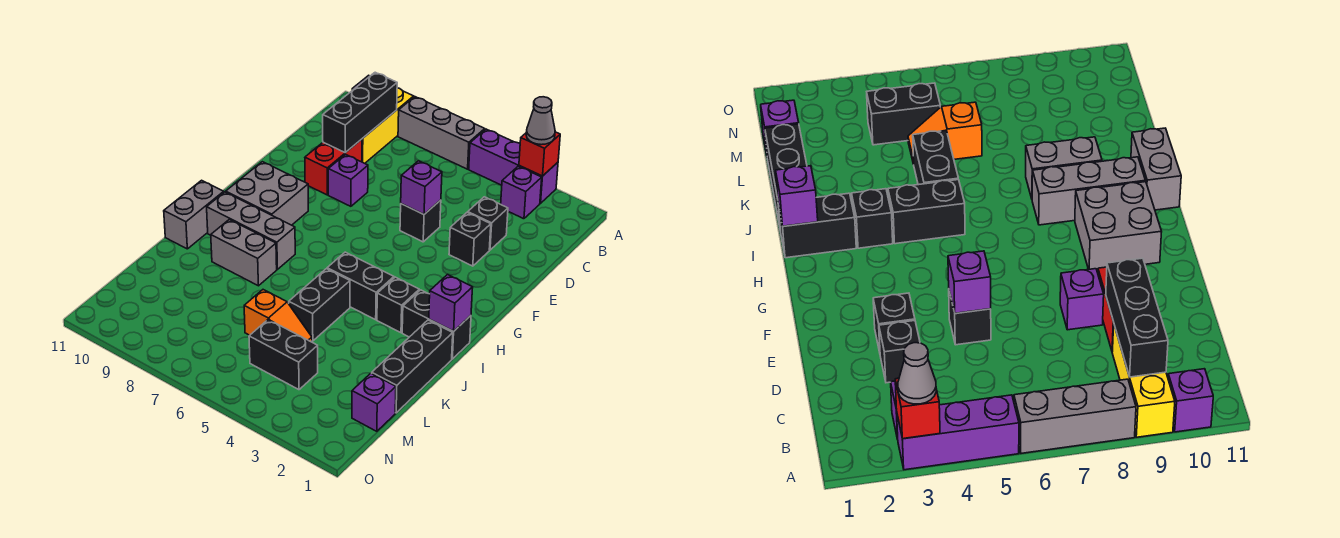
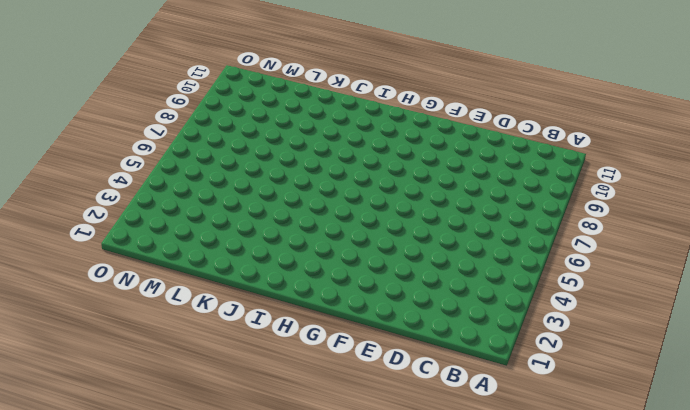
none -> purple 1x3 brick [469,129,558,203]
none -> grey 1x3 brick [398,97,485,169]
none -> yellow 1x3 brick [362,88,414,163]

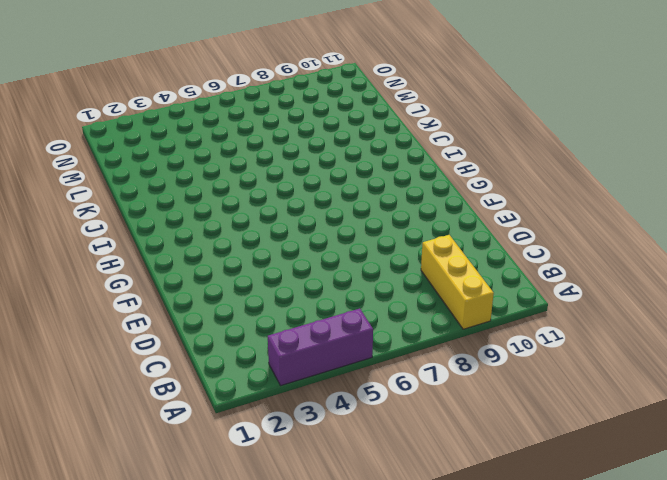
none -> grey 1x3 brick [398,97,485,169]
none -> purple 1x1 brick [1168,369,1213,432]
none -> purple 1x1 brick [501,166,542,219]

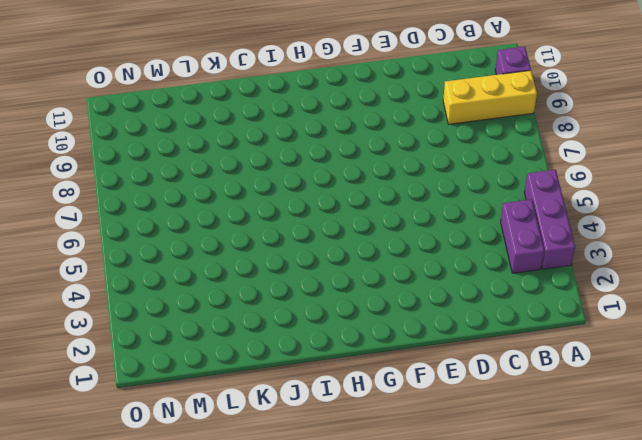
purple 1x2 brick [501,199,544,273] -> purple 1x1 brick [501,166,542,219]
none -> grey 1x3 brick [398,97,485,169]
none -> black 1x1 brick [468,197,508,250]
none -> red 1x2 brick [305,139,362,195]

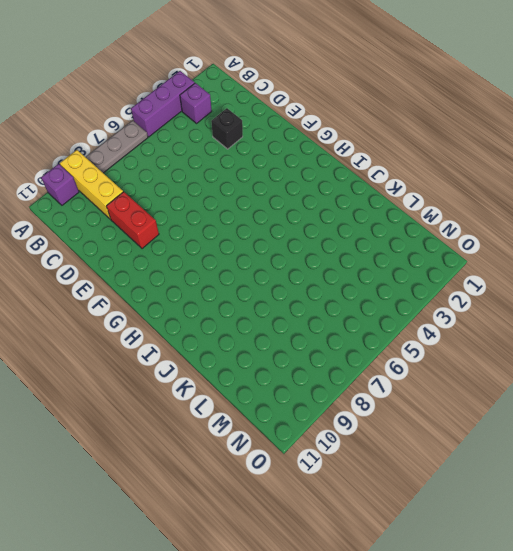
grey 1x3 plate [86,121,148,173] -> grey 1x3 brick [398,97,485,169]
none -> black 1x1 brick [449,212,491,266]
none -> black 1x1 brick [400,200,441,242]
none -> purple 1x1 brick [328,154,368,206]

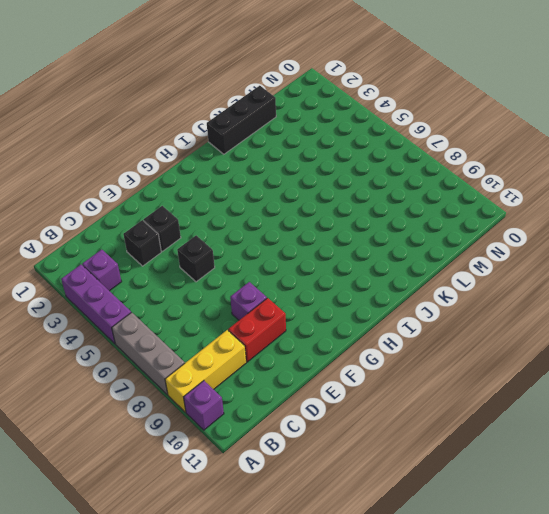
none -> grey 2x2 brick [226,162,308,225]
none -> black 1x2 brick [402,290,471,359]
none -> black 1x1 brick [377,277,419,333]

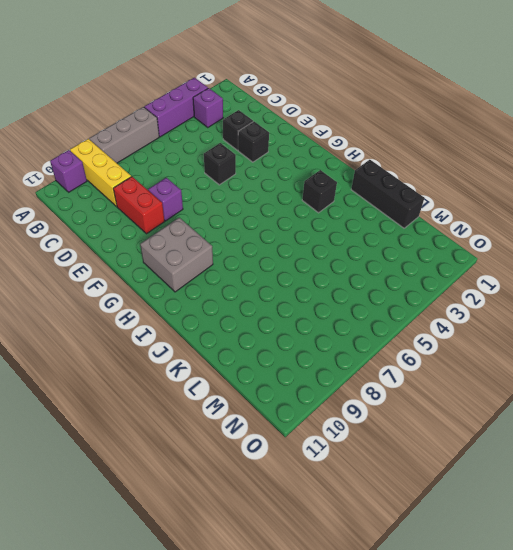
none -> black 1x2 brick [402,290,471,359]
none -> black 1x2 brick [327,252,394,320]
none -> grey 1x3 brick [207,192,295,269]

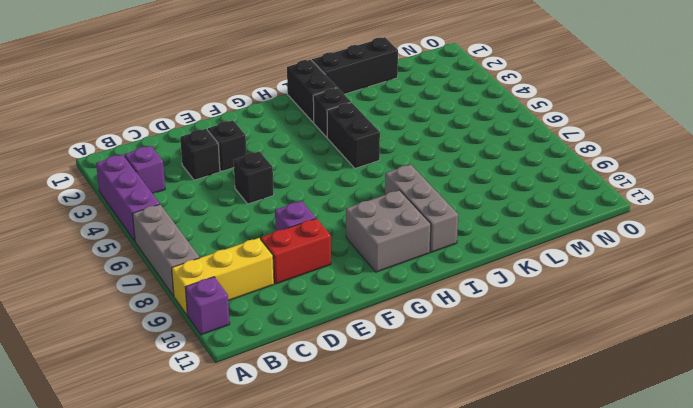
none -> grey 1x2 brick [164,180,224,249]
none -> black 1x2 brick [289,269,350,341]
none -> grey 1x2 brick [211,220,277,286]

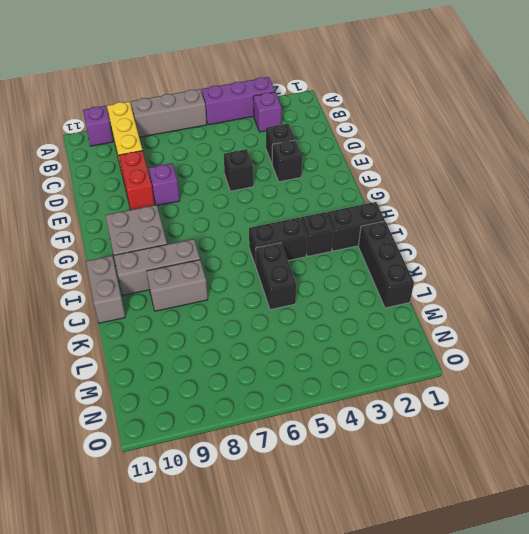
none -> orange 1x2 slope [244,290,312,342]
none -> purple 1x1 brick [352,373,396,431]
none -> black 1x2 brick [249,319,318,390]

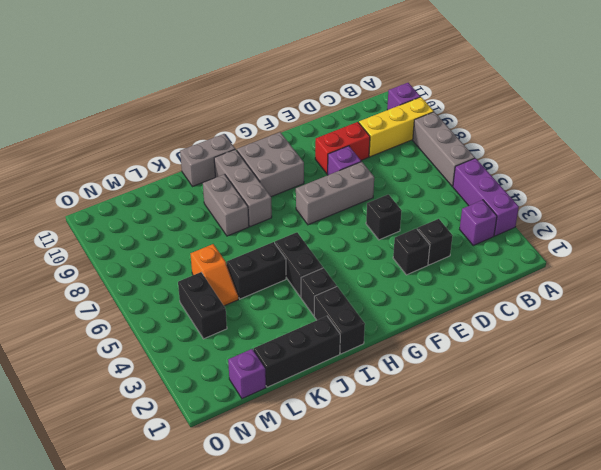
grey 1x3 brick [296,162,374,225] -> none
none -> red 1x1 brick [519,132,560,176]
none -> black 1x3 brick [323,72,397,153]
none -> purple 1x1 brick [401,161,442,214]

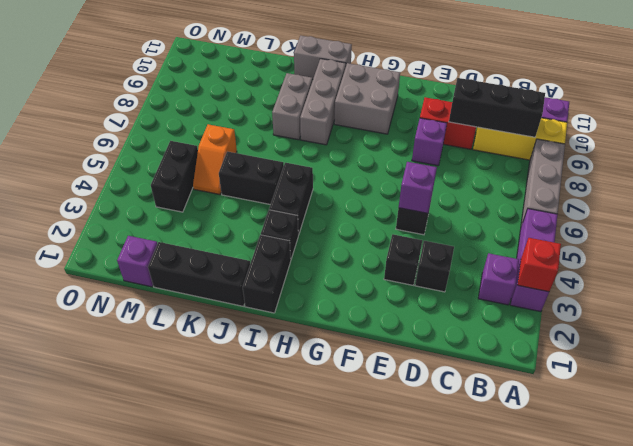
none -> purple 1x1 brick [429,274,473,331]
none -> grey 1x1 cone [526,97,555,145]

